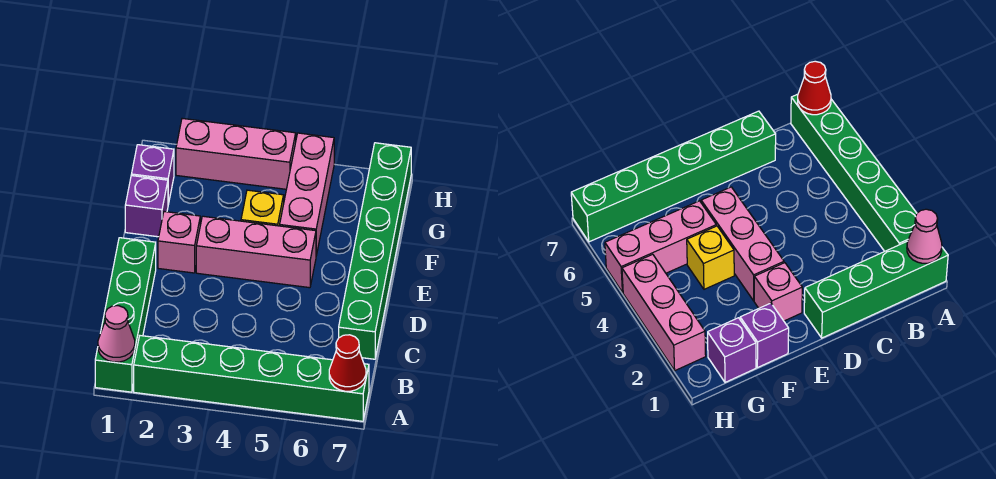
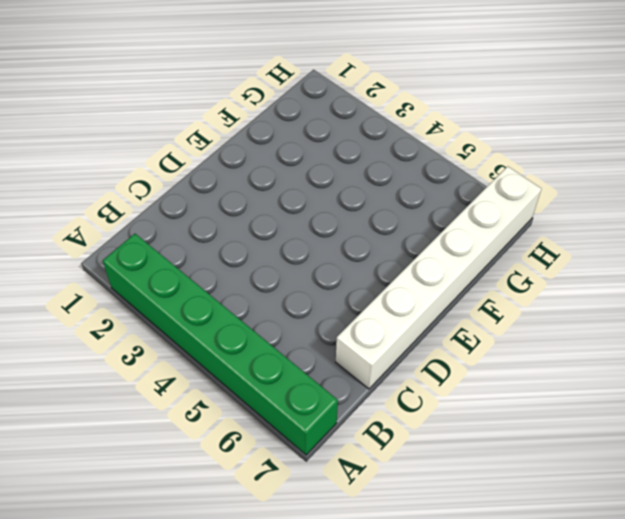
white 1x6 brick [336,166,541,389] -> green 1x6 brick [339,143,411,359]
none -> green 1x4 brick [95,238,156,392]
none -> pink 1x1 brick [158,212,200,273]
none -> pink 1x3 brick [196,216,316,288]

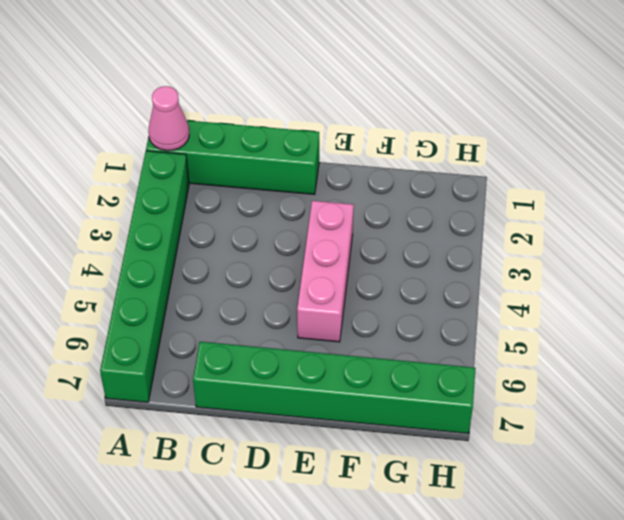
none -> pink 1x1 brick [158,212,200,273]
none -> purple 1x1 brick [125,176,168,237]
none -> yellow 1x1 brick [241,190,284,226]

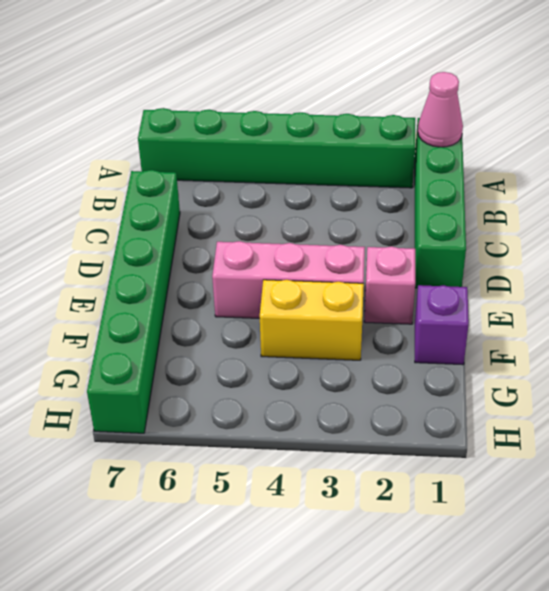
yellow 1x2 brick [260,280,364,360] -> yellow 1x1 brick [241,190,284,226]
none -> pink 1x3 brick [280,133,334,255]
none -> purple 1x1 brick [131,145,174,204]
none -> pink 1x3 brick [176,118,296,189]

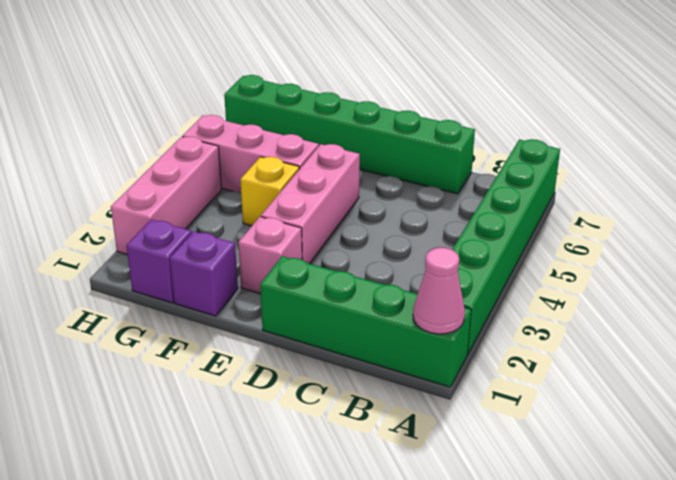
none -> red 1x1 cone [329,335,366,391]

